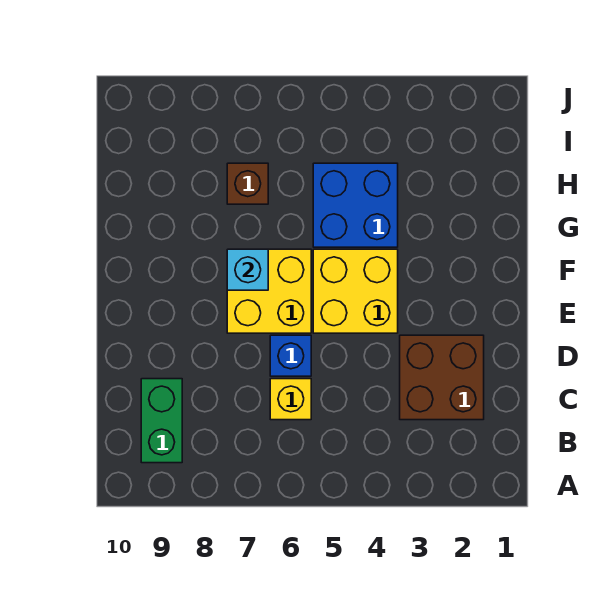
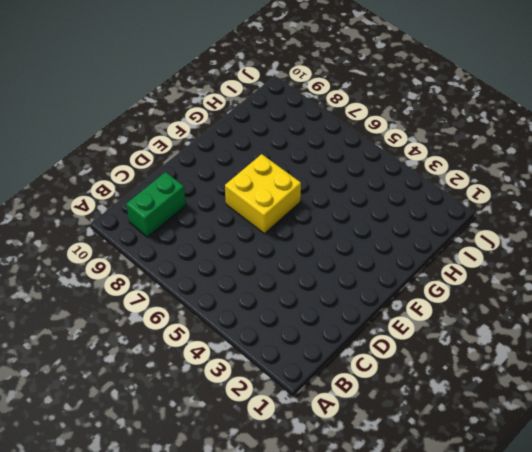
none -> brown 2x2 brick [400,335,484,420]
none -> yellow 1x1 brick [270,379,311,420]

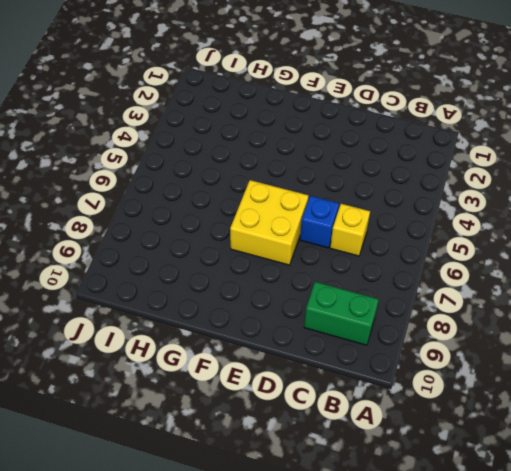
none -> brown 2x2 brick [400,335,484,420]
none -> yellow 2x2 brick [313,249,398,333]

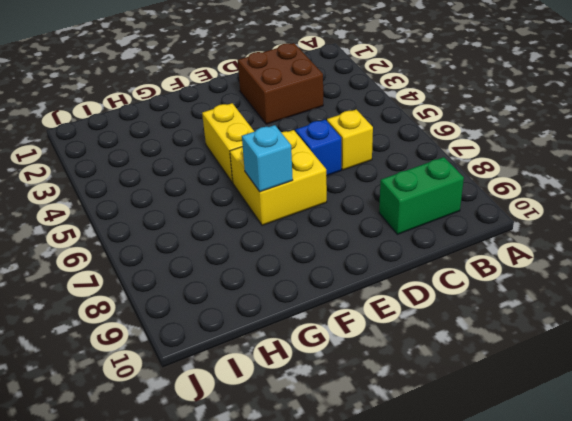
yellow 1x2 brick [202,103,254,183] -> yellow 2x2 brick [313,249,398,333]
none -> blue 2x2 brick [313,163,398,247]
none -> brown 1x1 brick [227,163,268,204]

